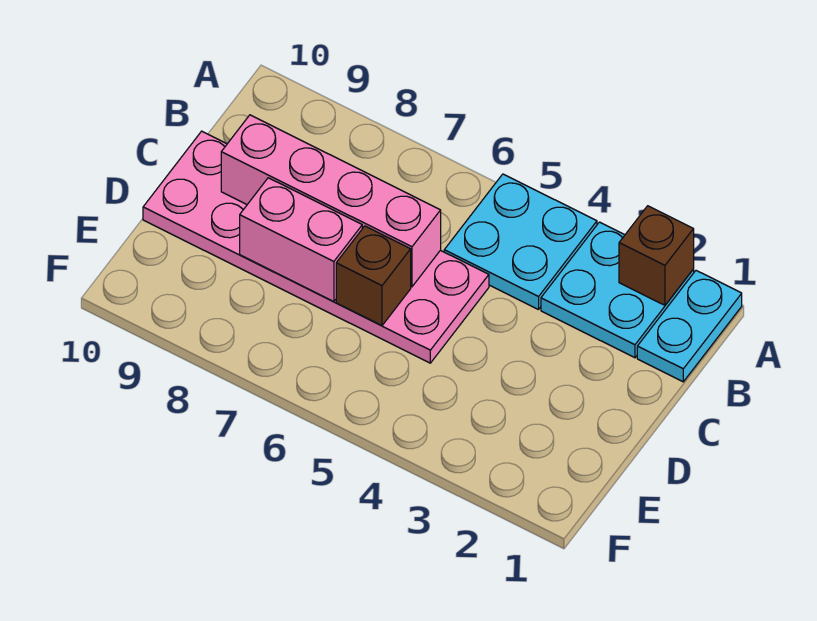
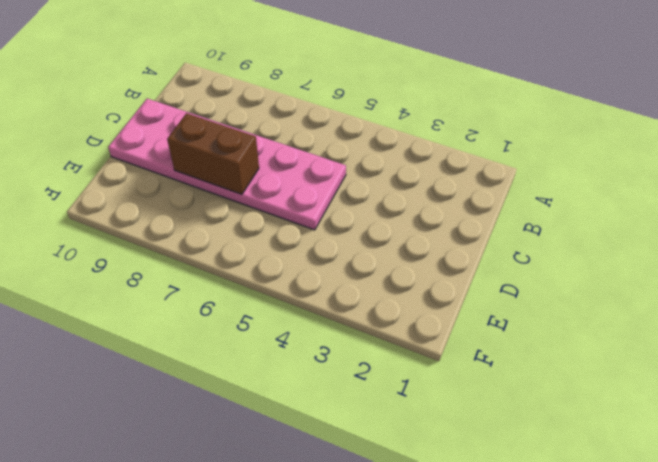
brown 1x2 brick [167,113,259,194] -> pink 1x2 brick [240,178,362,302]
none -> cyan 1x2 plate [637,271,742,382]
none -> cyan 2x2 plate [541,222,694,358]

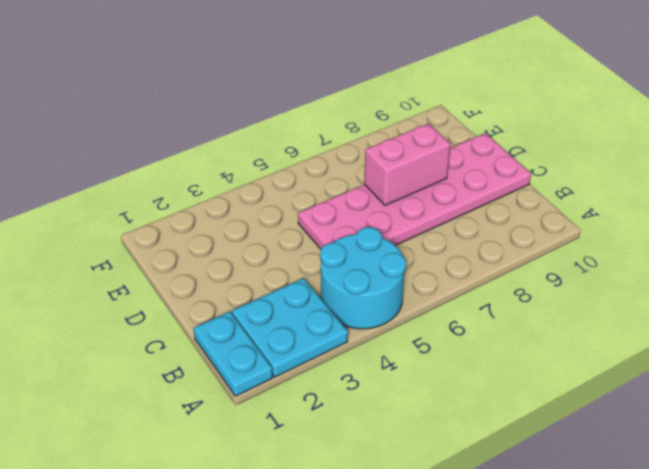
cyan 2x2 round brick [320,227,406,329] -> cyan 2x2 plate [444,174,597,310]
none -> brown 1x1 brick [619,206,694,305]
none -> pink 1x4 brick [221,115,441,287]

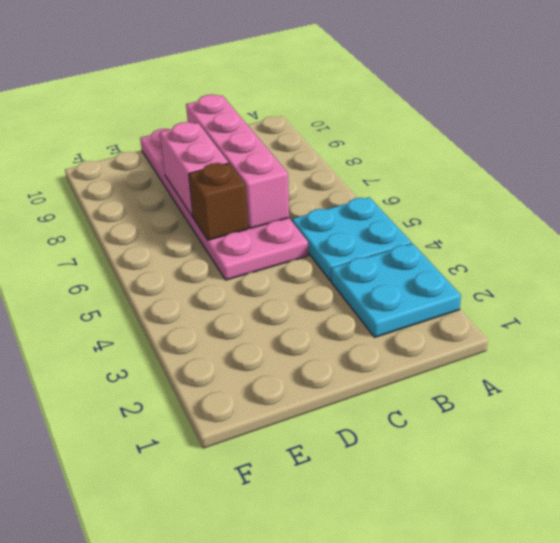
none -> cyan 1x2 plate [637,271,742,382]
none -> brown 1x1 brick [619,206,694,305]

